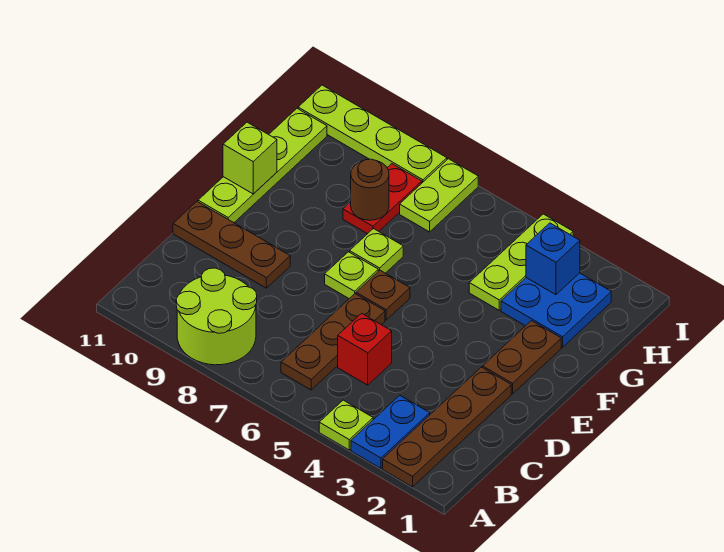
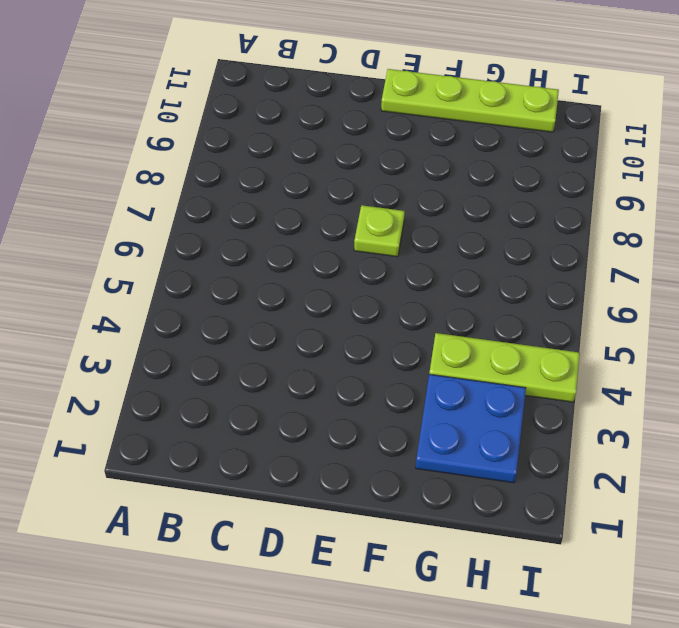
none -> brown 1x4 plate [383,367,511,487]
none -> blue 1x2 plate [351,395,430,468]
none -> lime 1x1 plate [319,400,373,450]

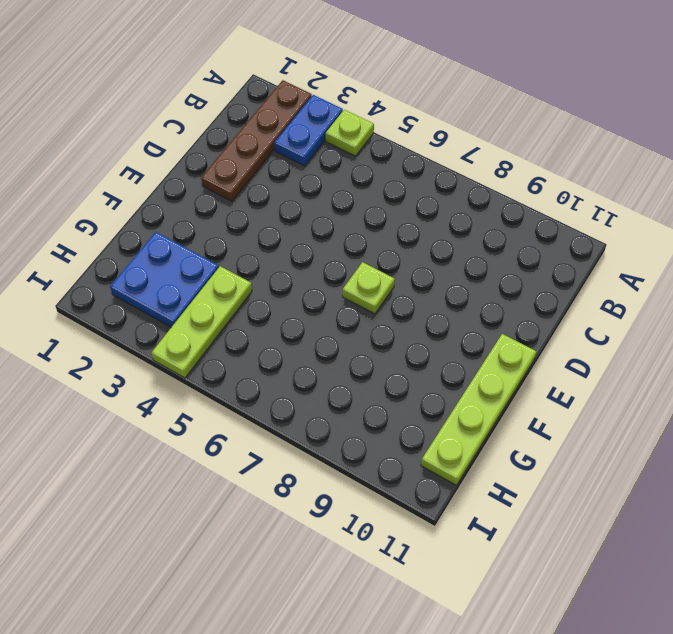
none -> lime 2x2 round brick [176,268,257,365]
none -> brown 1x3 plate [281,294,385,390]
none -> red 1x1 brick [338,313,392,385]

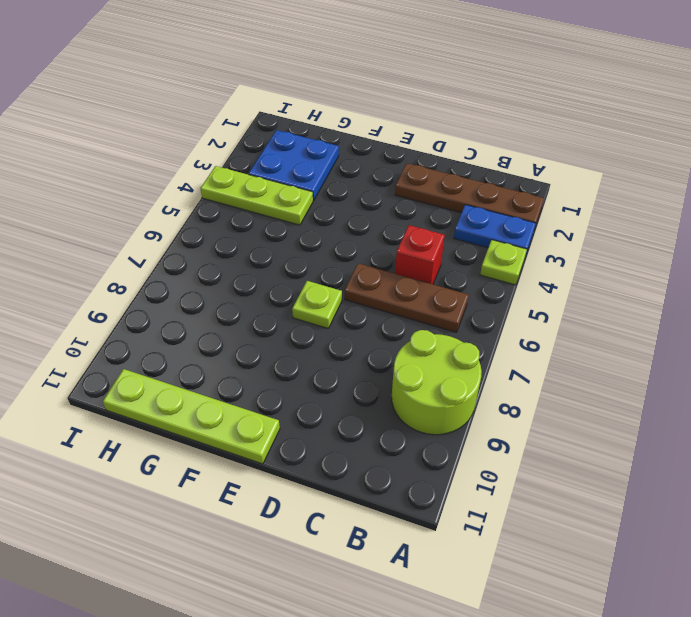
none -> brown 1x3 plate [173,202,290,288]
none -> brown 1x2 plate [483,321,561,394]
none -> brown 1x1 plate [356,270,410,320]

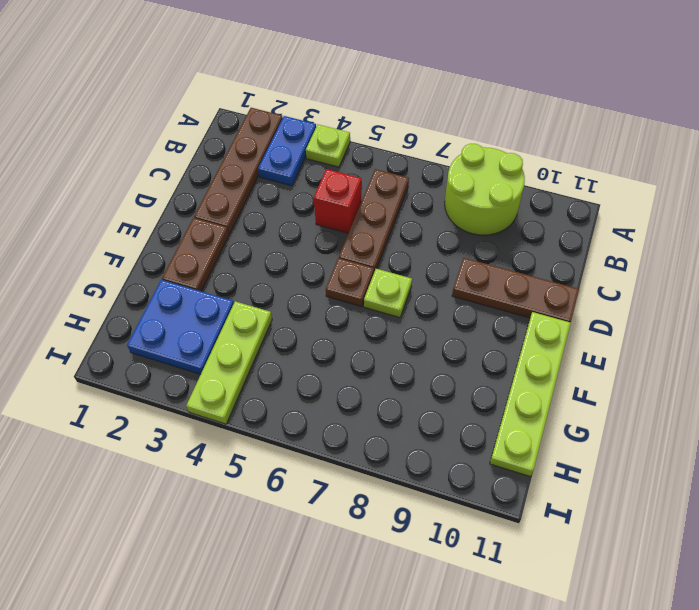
none -> lime 1x1 plate [350,229,403,273]
none -> red 1x2 plate [343,164,422,234]
none -> lime 1x2 plate [400,159,478,232]

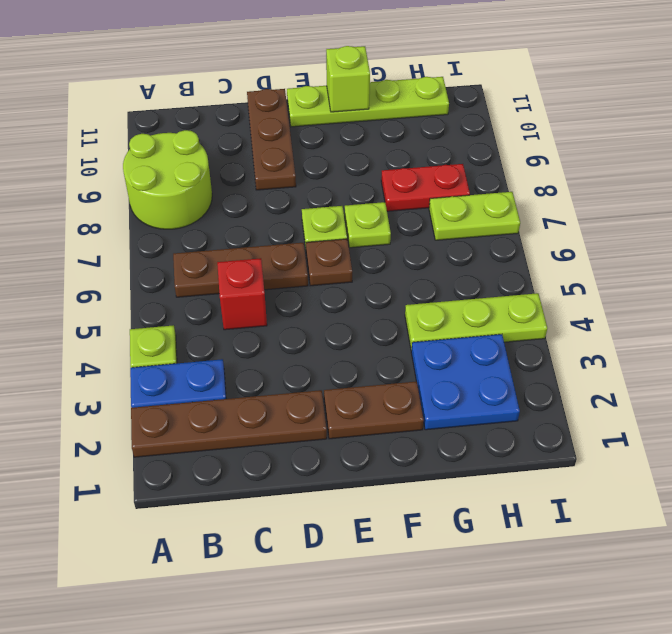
none -> lime 1x4 plate [298,85,447,183]
none -> brown 1x1 round brick [351,159,389,220]
none -> blue 1x1 brick [526,223,580,295]

